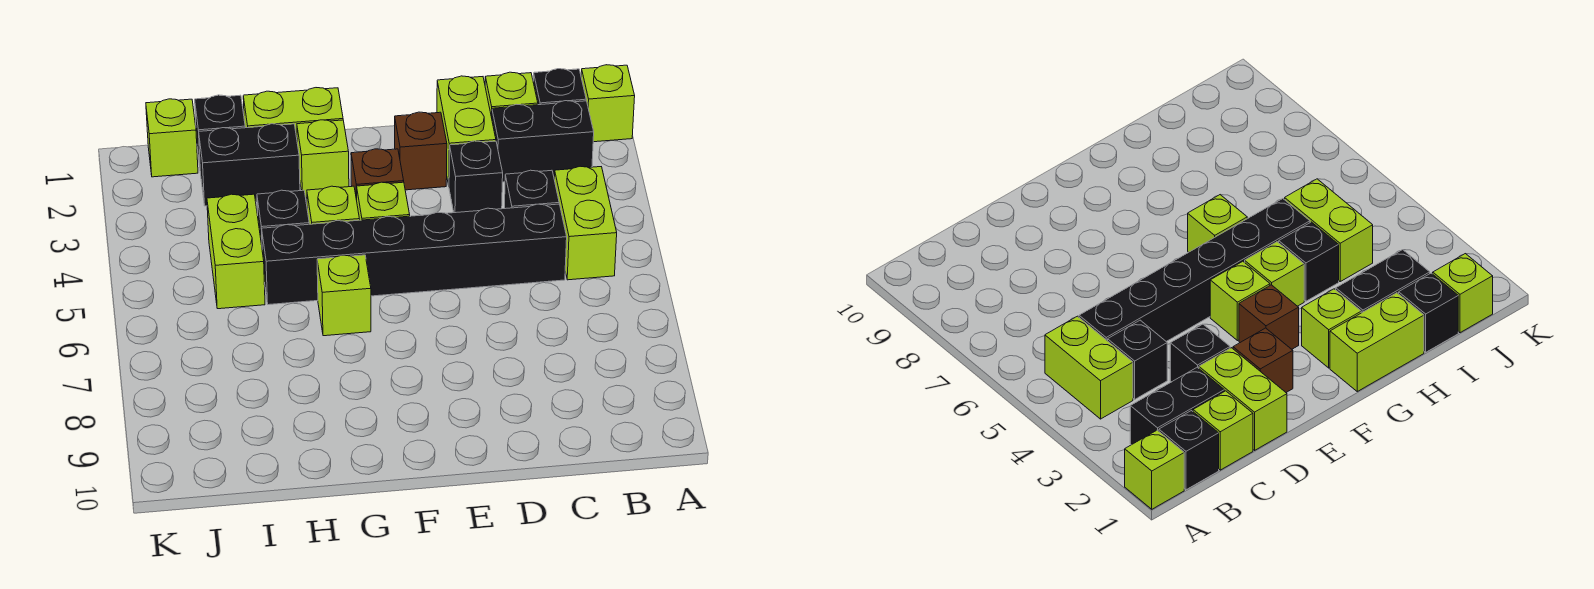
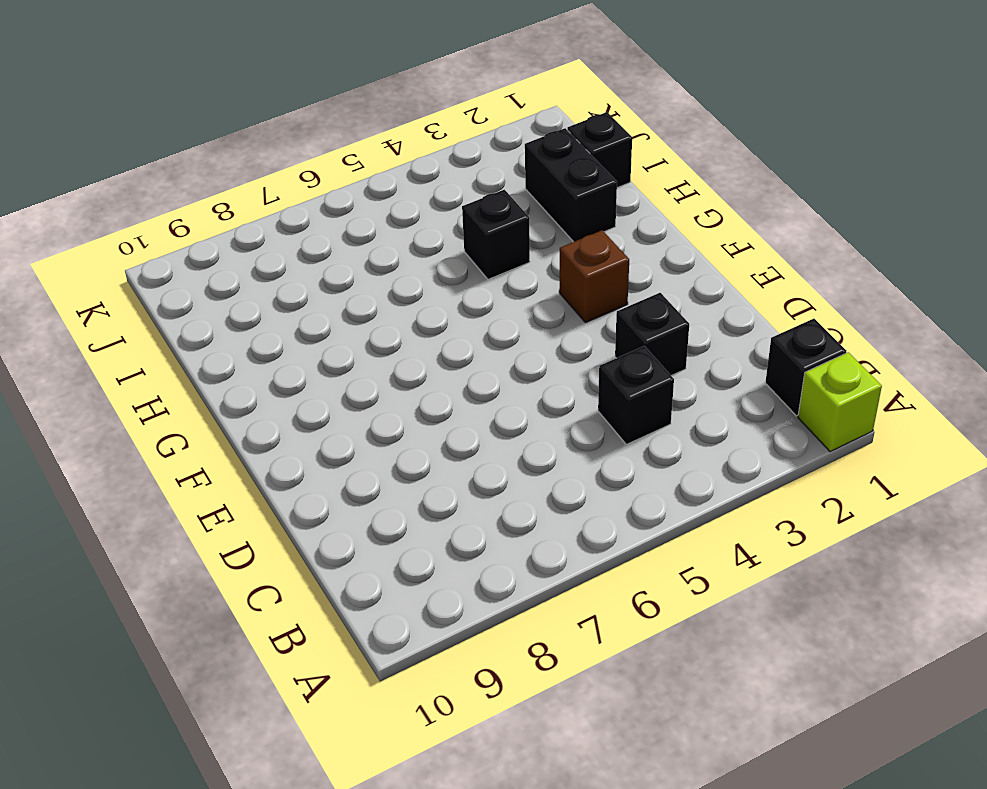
none -> black 1x2 brick [492,101,594,182]
none -> lime 1x2 brick [554,166,617,280]
none -> lime 1x1 brick [485,72,538,117]

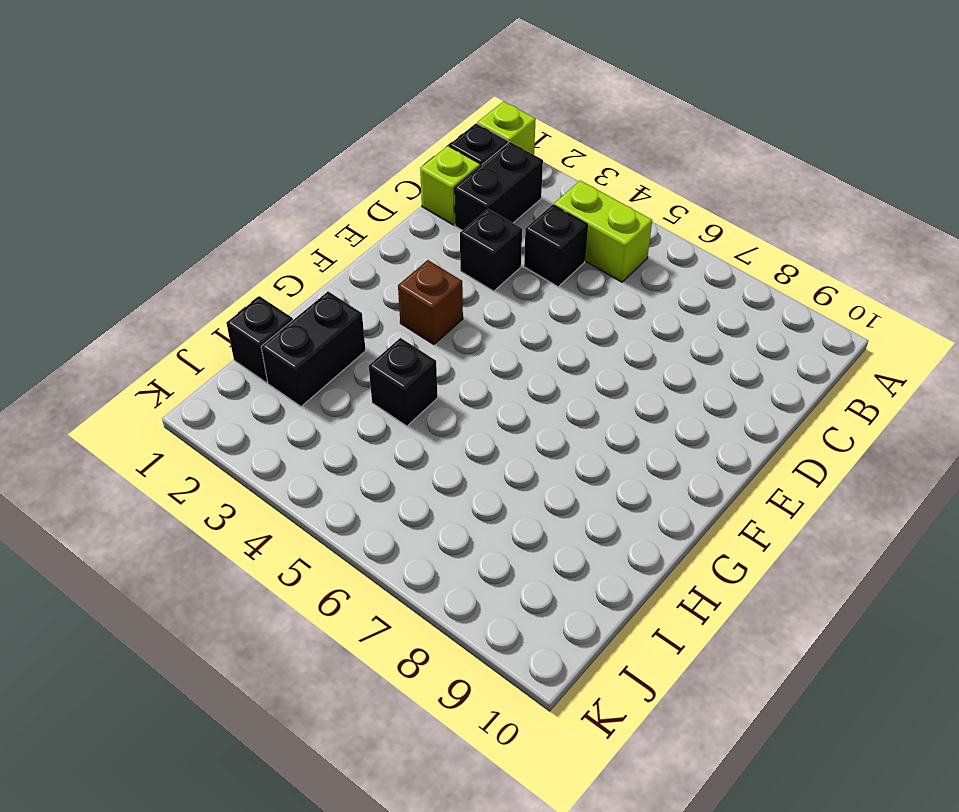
none -> black 1x6 brick [262,204,567,305]
none -> lime 1x2 brick [437,76,496,185]
none -> brown 1x1 brick [395,112,447,190]

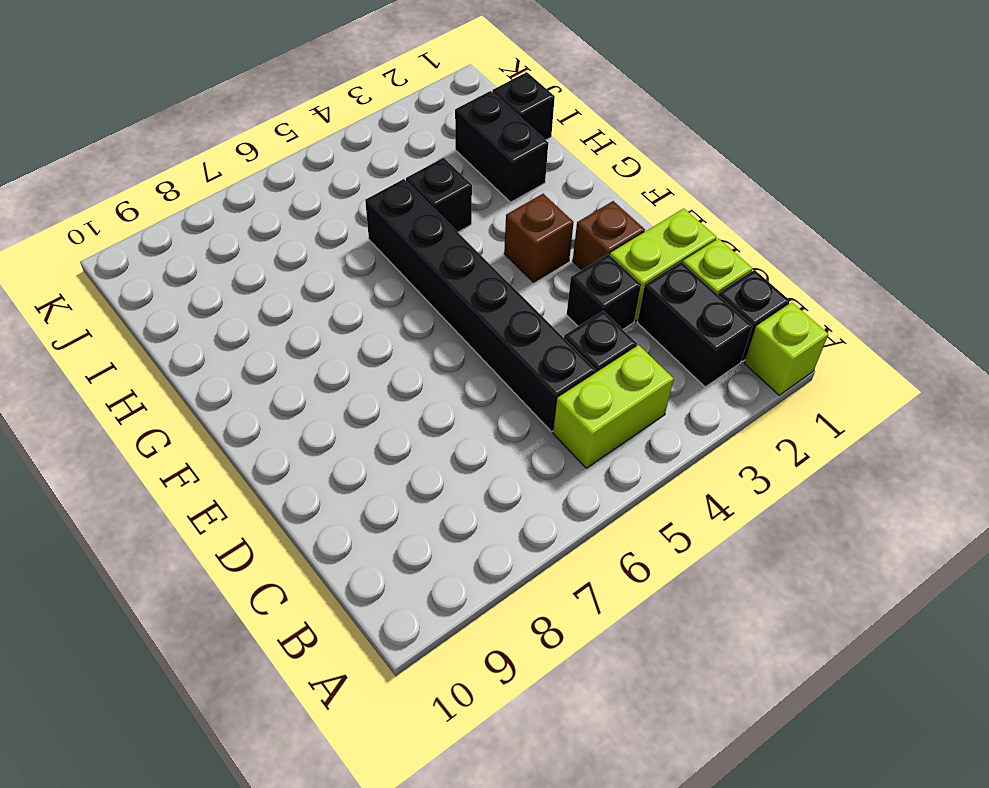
none -> lime 1x1 brick [357,182,410,220]
none -> lime 1x2 brick [243,88,343,137]
none -> lime 1x1 brick [297,120,349,198]

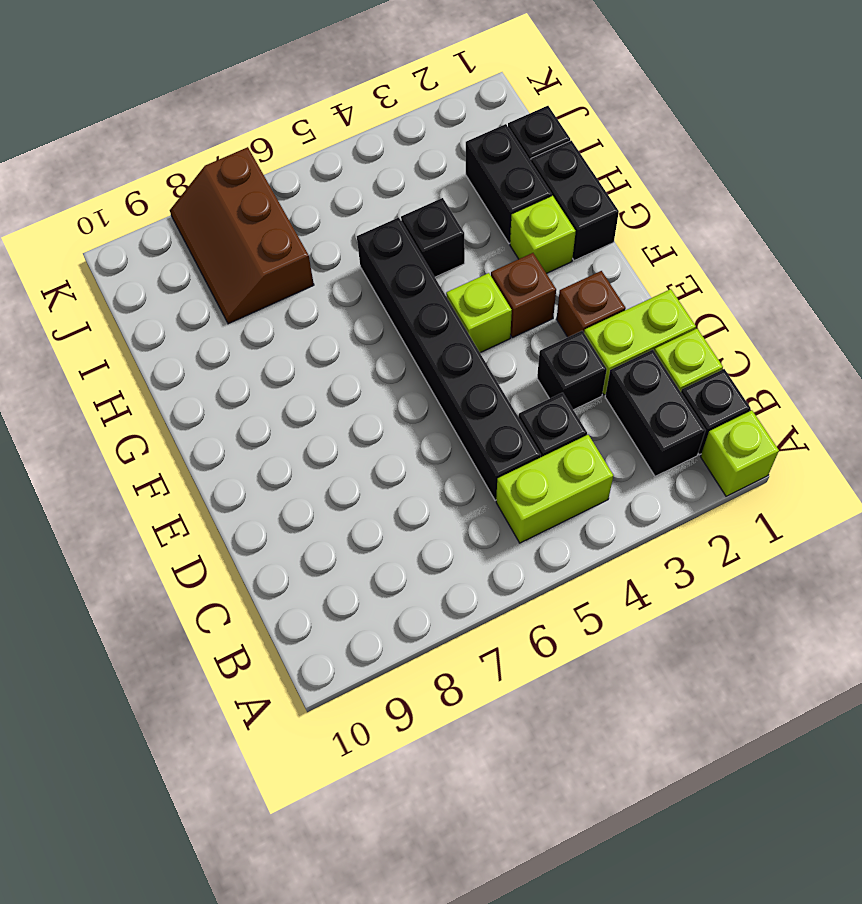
black 1x2 brick [531,141,619,261] -> lime 1x2 brick [243,88,343,137]
brown 2x3 slope [170,147,314,324] -> none
none -> lime 1x1 brick [307,186,360,224]
none -> lime 1x1 brick [317,255,371,336]
none -> lime 1x2 brick [207,194,265,309]

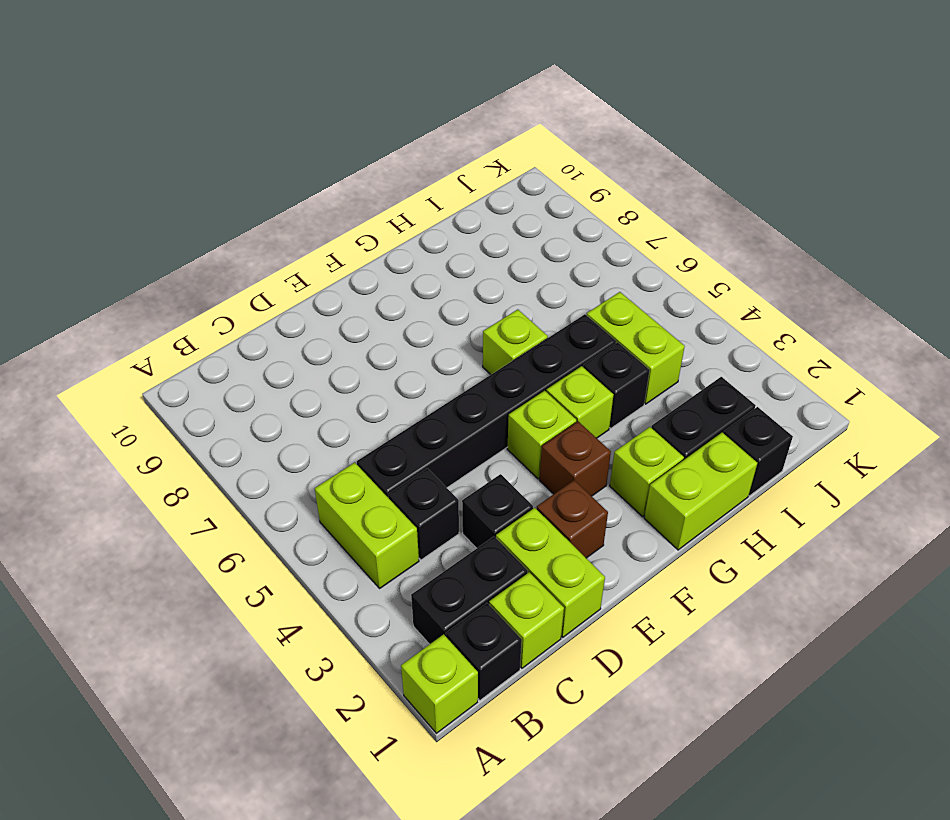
none -> lime 1x1 brick [146,99,198,177]

